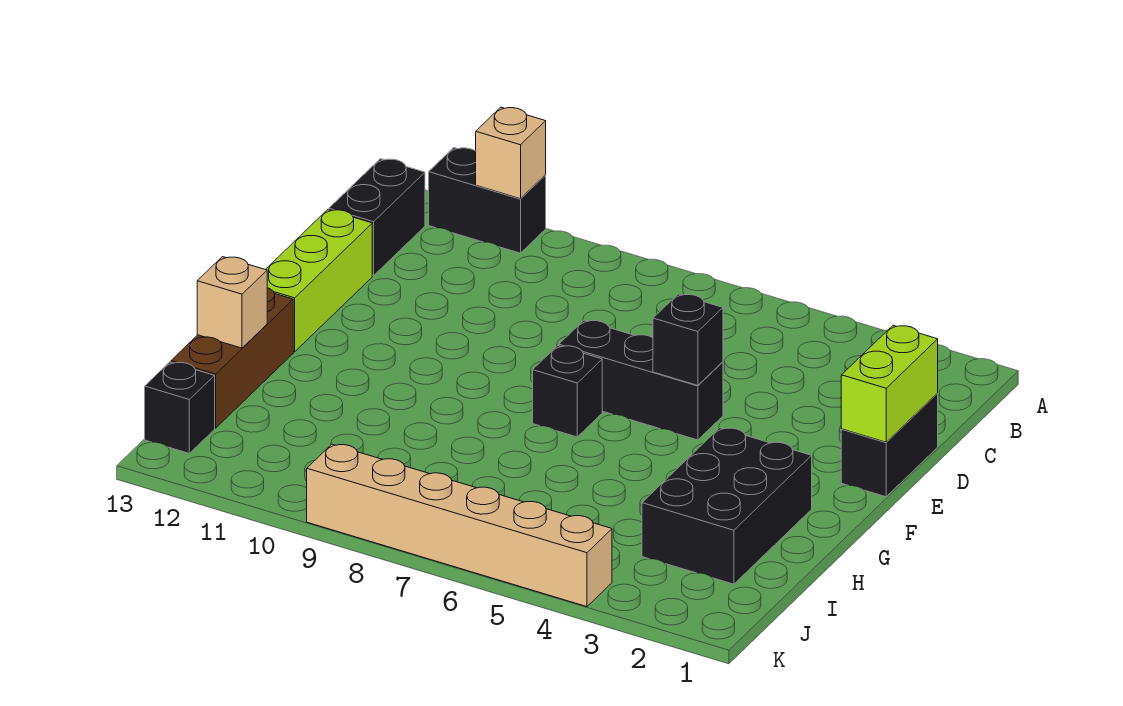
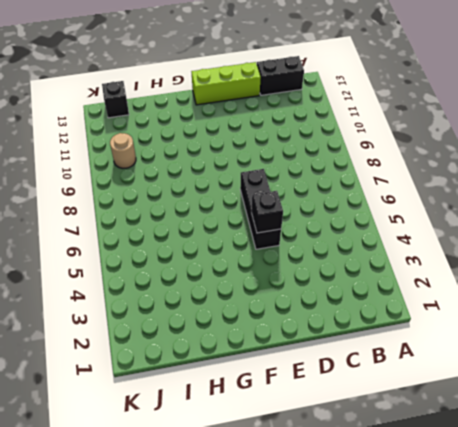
tan 1x1 round brick [110,133,136,168] -> none
none -> black 1x2 brick [429,148,546,253]
none -> black 1x2 brick [841,394,938,497]
none -> black 1x1 brick [533,346,602,437]

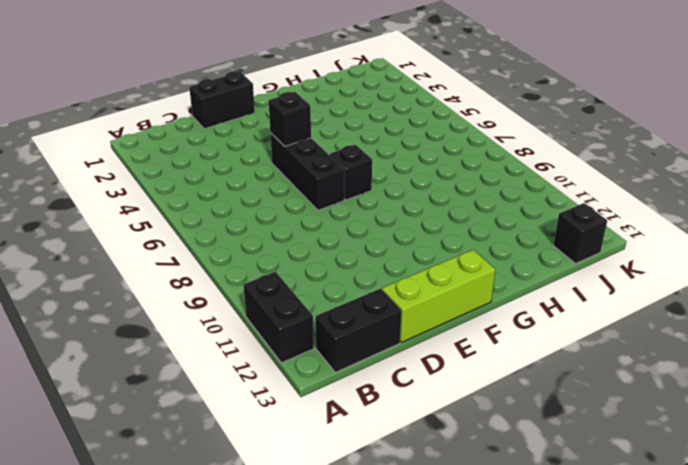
none -> black 2x3 brick [642,428,812,584]
none -> brown 1x3 brick [171,288,293,428]
none -> tan 1x6 brick [307,444,612,607]

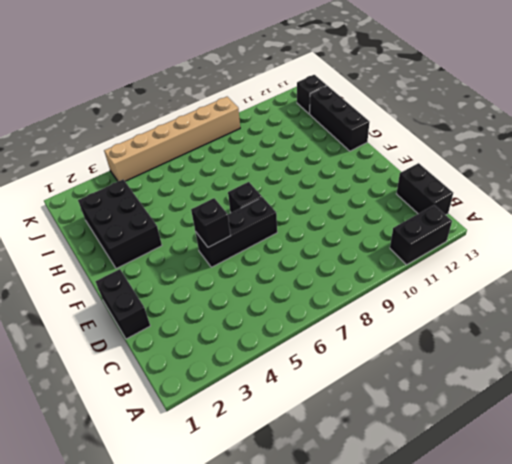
black 1x3 brick [310,86,369,151] -> brown 1x3 brick [171,288,293,428]
none -> lime 1x3 brick [265,210,372,352]
none -> tan 1x1 brick [476,107,546,199]
none -> lime 1x2 brick [841,326,938,442]

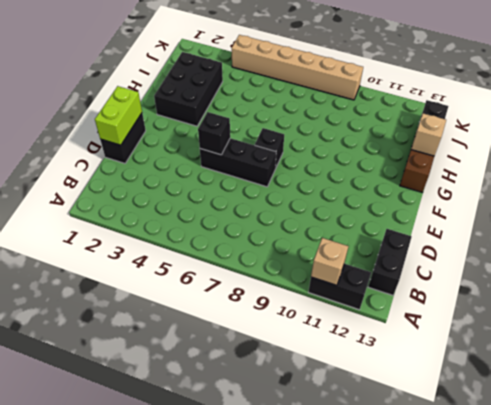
none -> lime 1x3 brick [265,210,372,352]

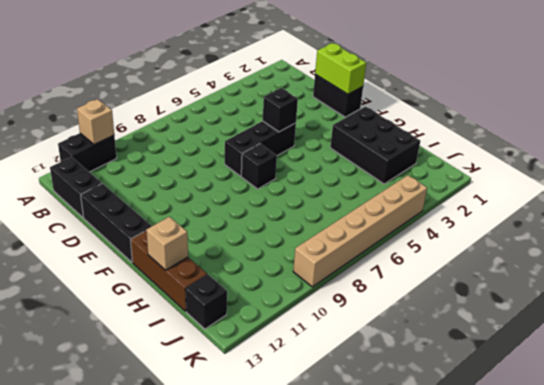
black 1x3 brick [81,183,151,262] -> lime 1x3 brick [265,210,372,352]

